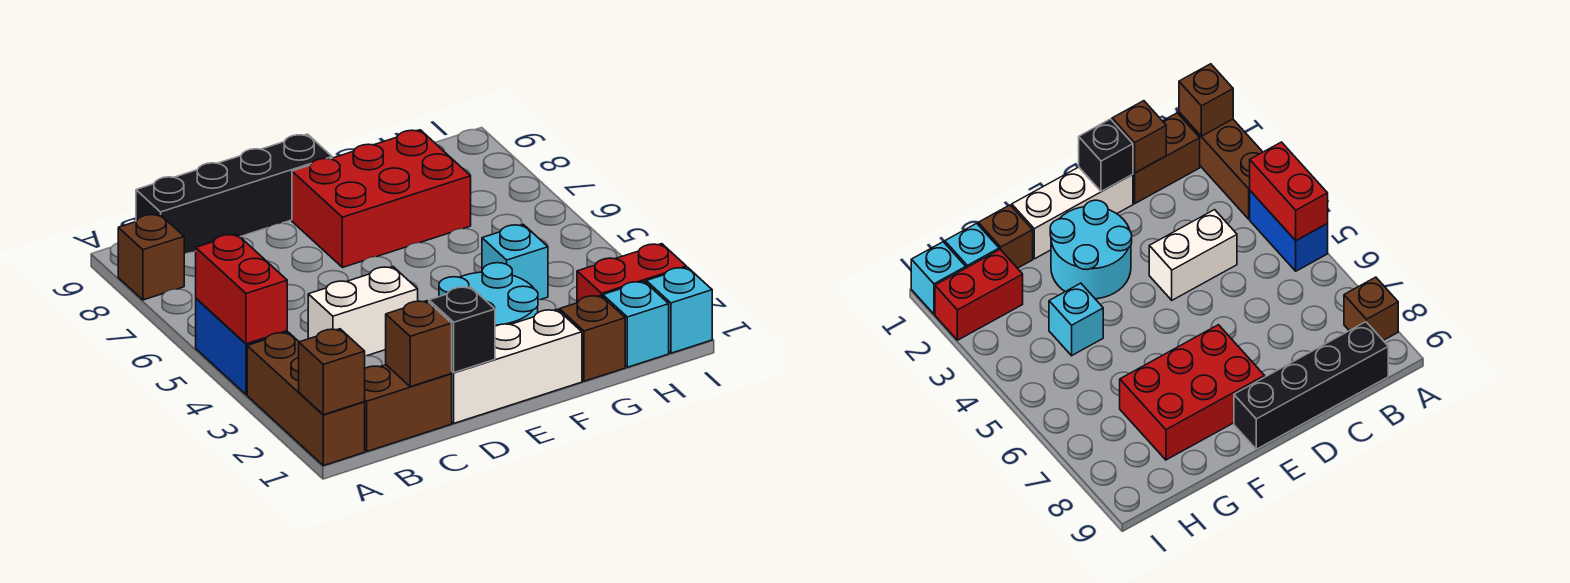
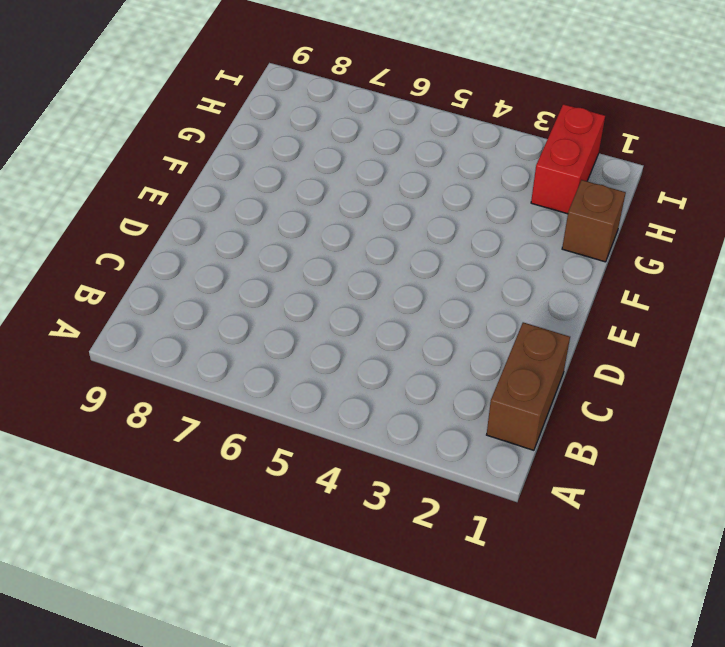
none -> brown 1x3 brick [247,332,365,466]
none -> blue 1x2 brick [196,299,287,395]
none -> brown 1x1 brick [118,214,184,300]

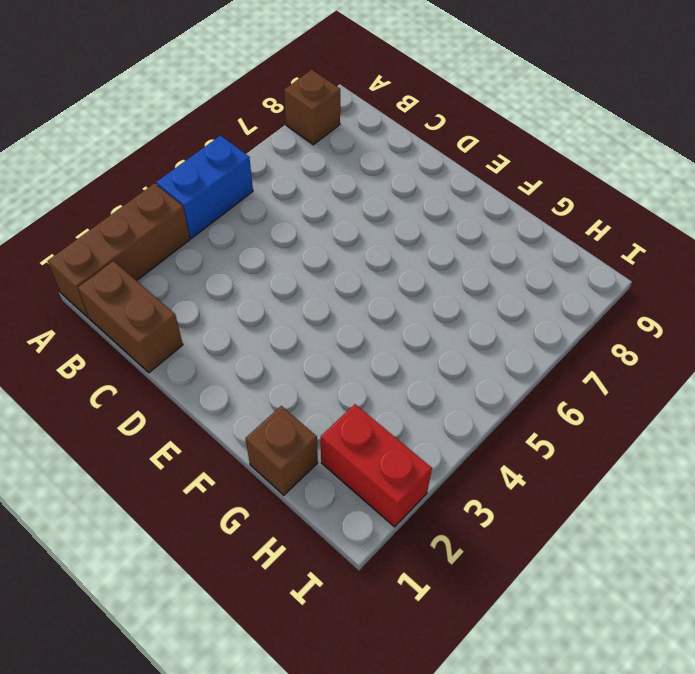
none -> black 1x4 brick [136,134,332,254]
none -> white 1x2 brick [308,267,418,356]
none -> white 1x3 brick [451,309,582,423]

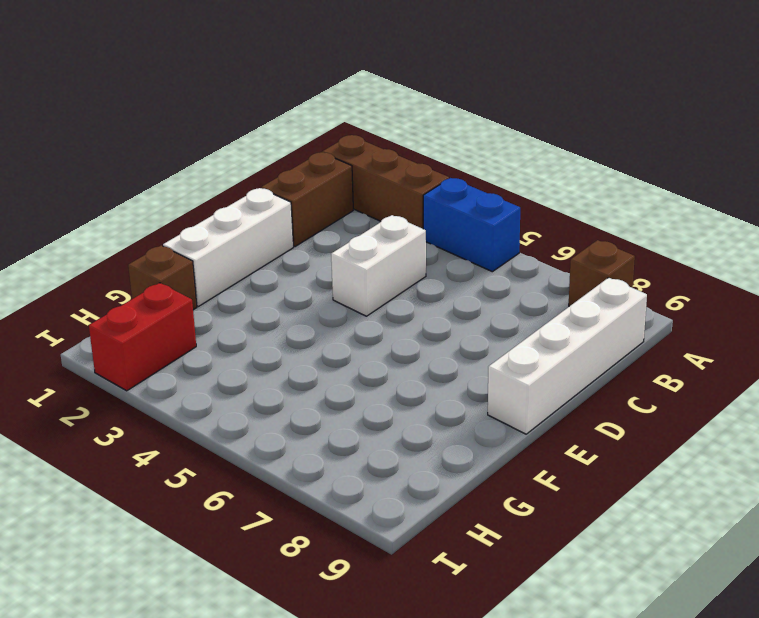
white 1x4 brick [488,278,647,434] -> black 1x4 brick [136,134,332,254]
none -> cyan 2x2 round brick [439,263,538,326]
none -> red 2x3 brick [292,130,471,268]
none -> cyan 1x1 brick [482,224,548,300]

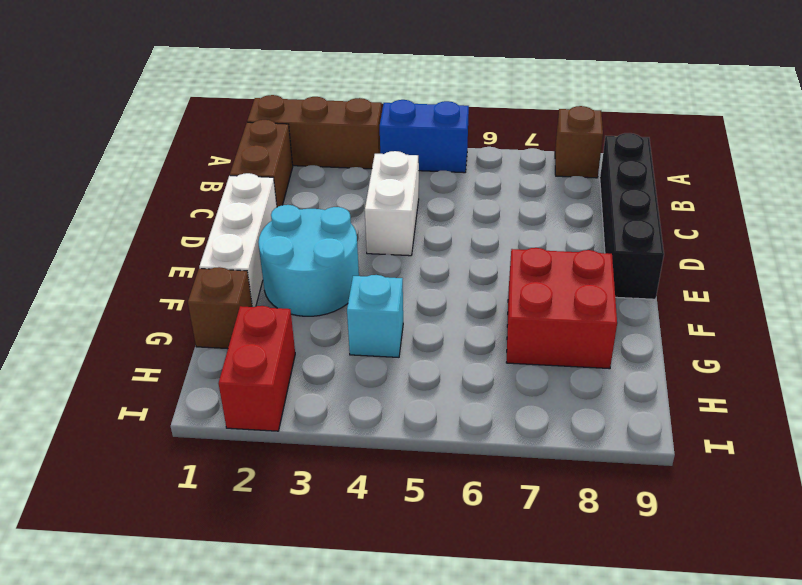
red 2x2 brick [506,248,617,369] -> red 2x3 brick [292,130,471,268]
none -> cyan 1x1 brick [603,281,669,367]
none -> cyan 1x1 brick [646,267,712,353]
none -> brown 1x1 brick [299,329,365,415]

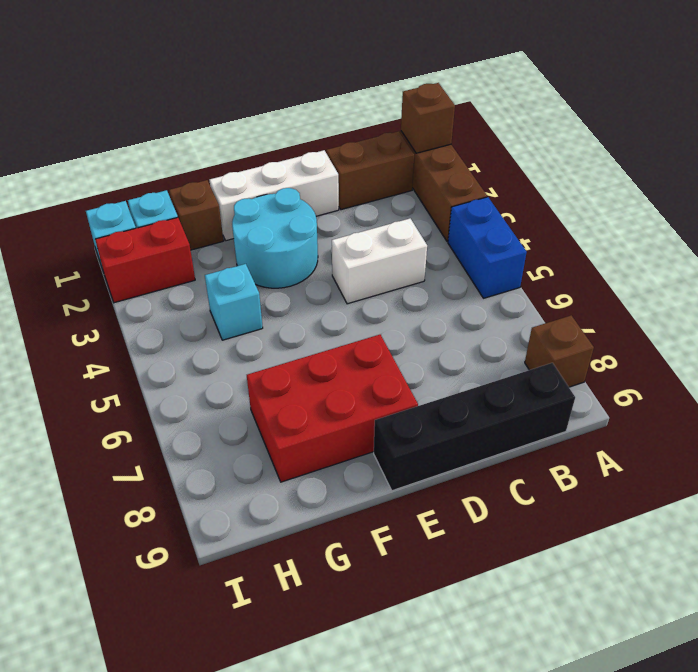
none -> red 1x2 brick [196,234,287,344]
none -> brown 1x1 brick [386,301,452,387]
none -> black 1x1 brick [429,287,495,373]

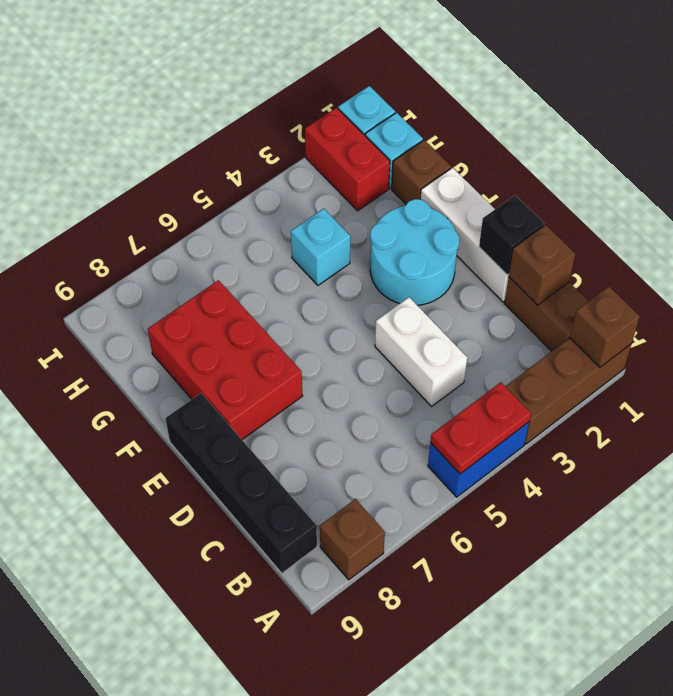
red 1x2 plate [430,382,531,474] -> red 1x2 brick [196,234,287,344]

